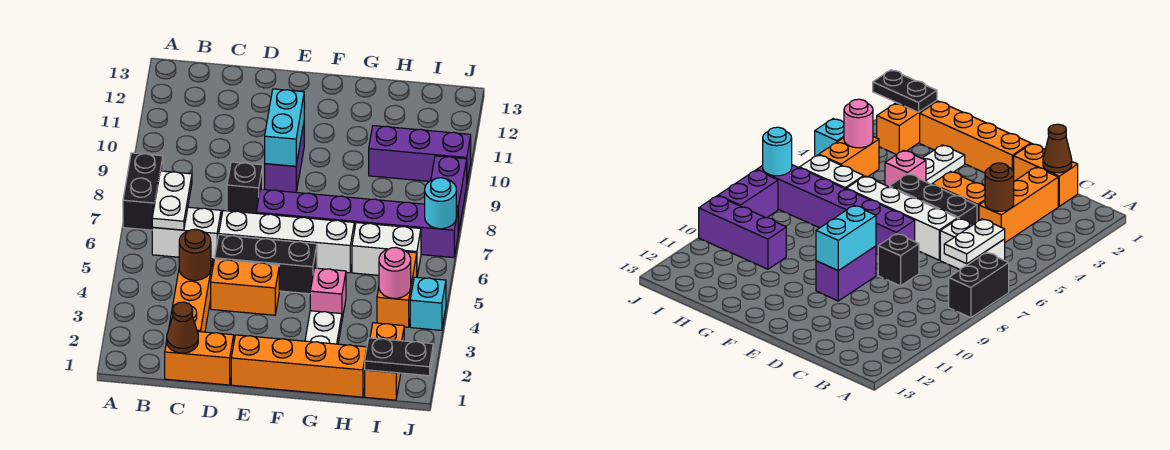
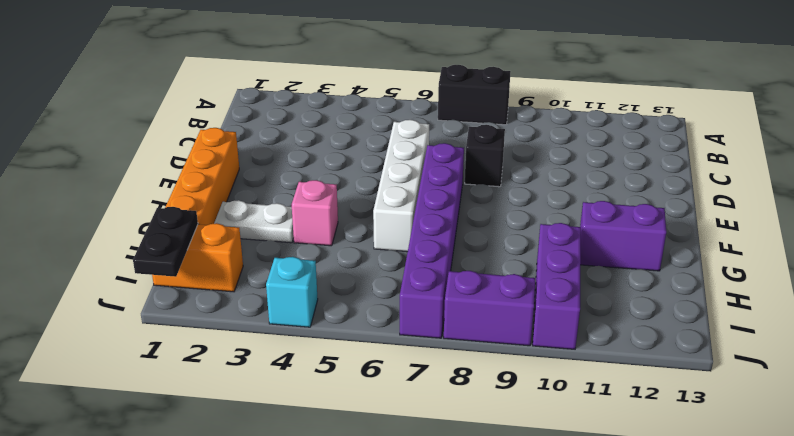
purple 1x2 brick [580,201,666,271] -> purple 1x2 brick moved to [265,124,304,192]
none -> white 1x2 brick [152,207,221,260]
none -> orange 1x2 brick [165,331,234,385]
none -> orange 1x3 brick [169,259,213,332]

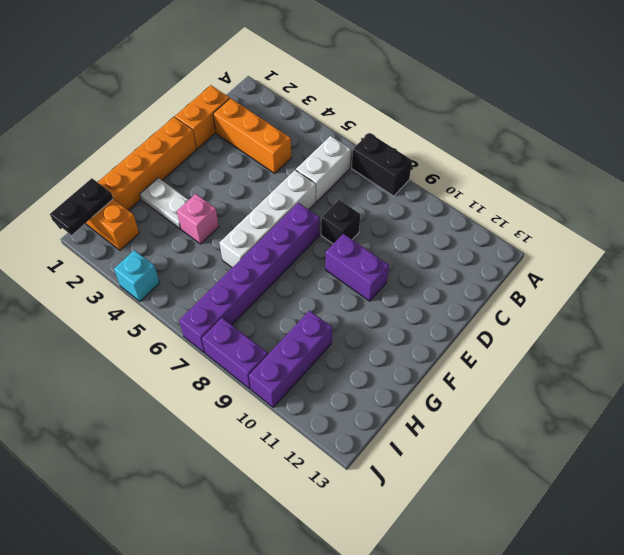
none -> orange 1x2 brick [211,259,279,315]
none -> black 1x3 brick [215,235,317,294]
none -> white 1x2 brick [352,223,421,276]

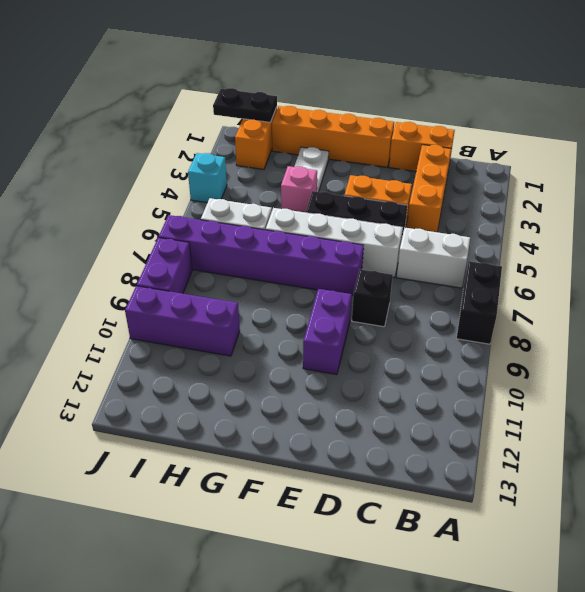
none -> orange 1x2 brick [377,252,417,327]
none -> white 1x2 plate [152,171,192,230]
none -> brown 1x1 cone [167,302,198,353]

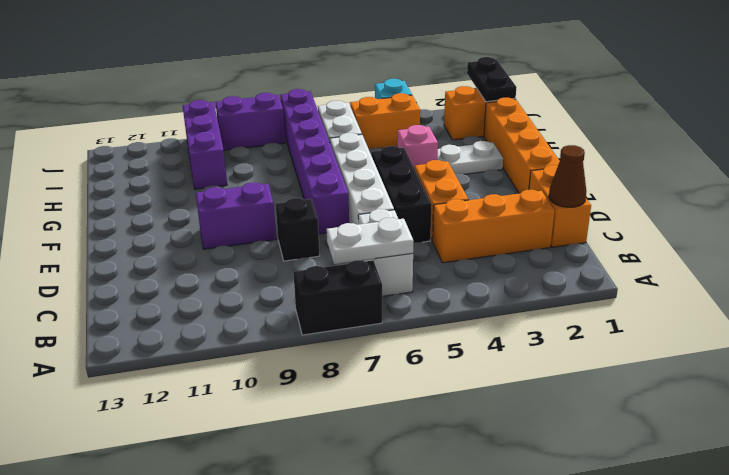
none -> brown 1x1 round brick [179,229,211,280]
none -> cyan 1x2 brick [265,89,304,166]
none -> pink 1x1 round brick [379,247,411,298]

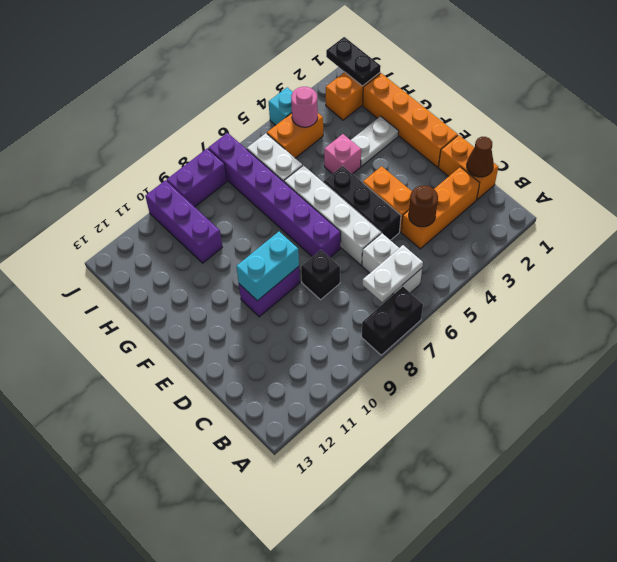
none -> cyan 1x1 round brick [425,178,456,229]

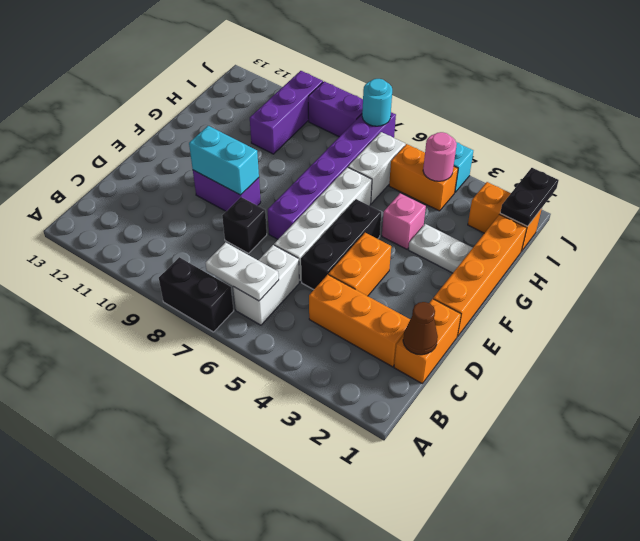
none -> brown 1x1 round brick [179,229,211,280]

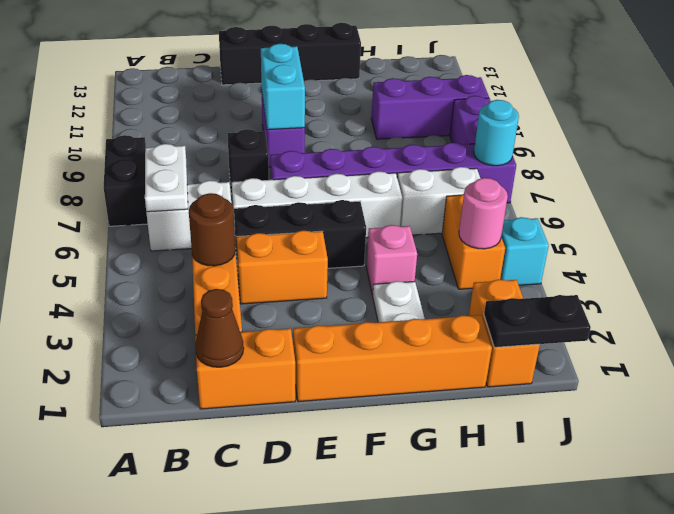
black 1x4 brick [219,23,361,85] -> none

